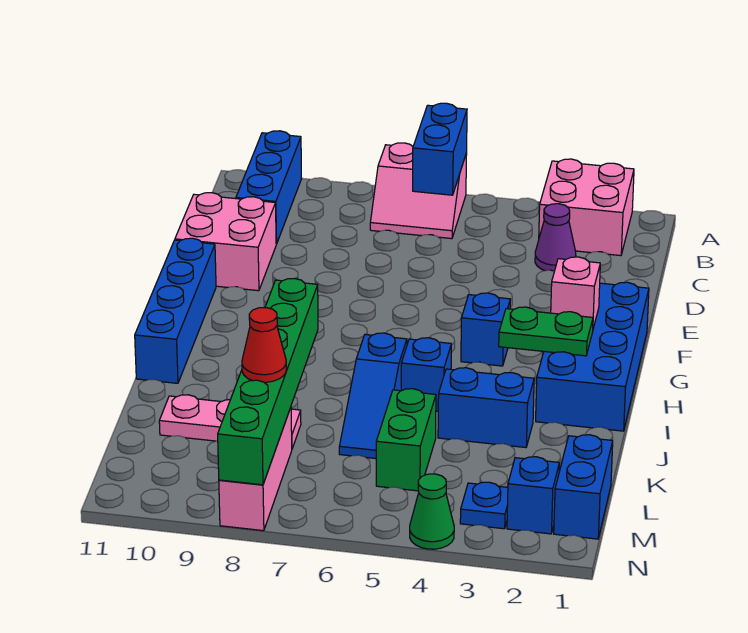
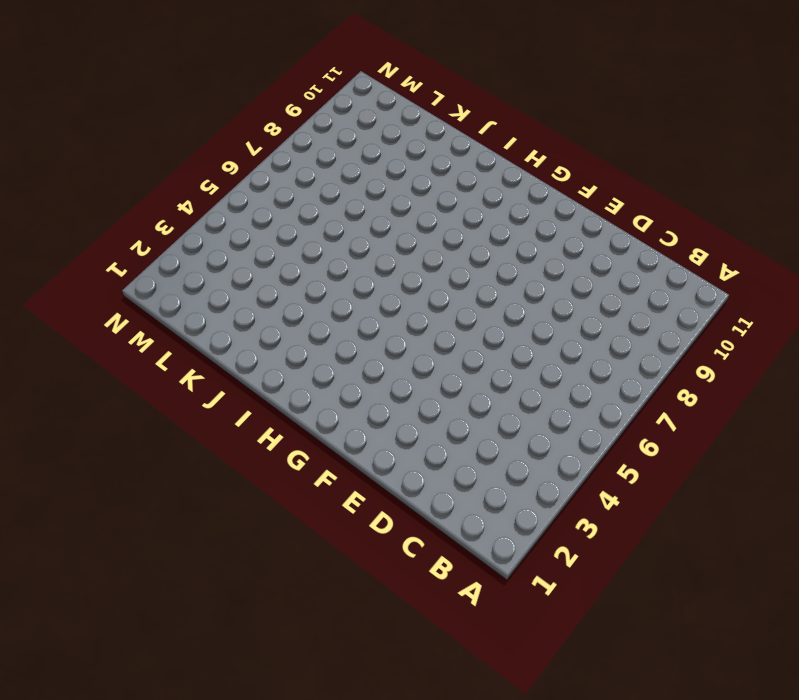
none -> pink 2x2 brick [539,159,634,256]
none -> pink 2x2 slope [370,143,467,239]
none -> blue 1x3 brick [236,131,302,244]

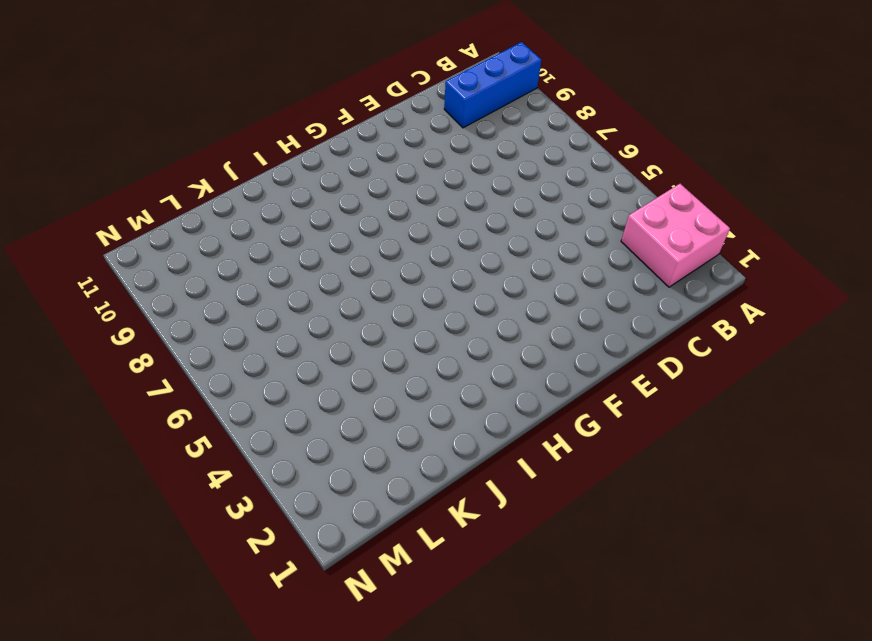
none -> pink 2x2 slope [370,143,467,239]
none -> purple 1x1 cone [535,204,576,271]
none -> pink 2x2 brick [175,193,276,291]

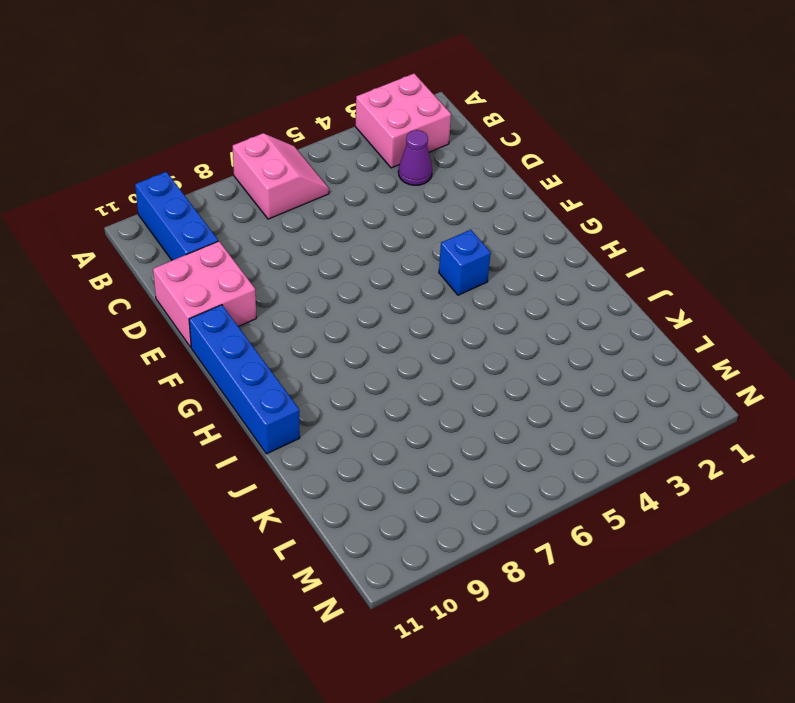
pink 2x2 slope [233,133,329,219] -> pink 2x2 slope turned to [370,143,467,239]
none -> blue 2x4 brick [536,282,649,431]
none -> blue 1x1 brick [401,338,451,411]
none -> blue 1x3 slope [339,333,407,459]

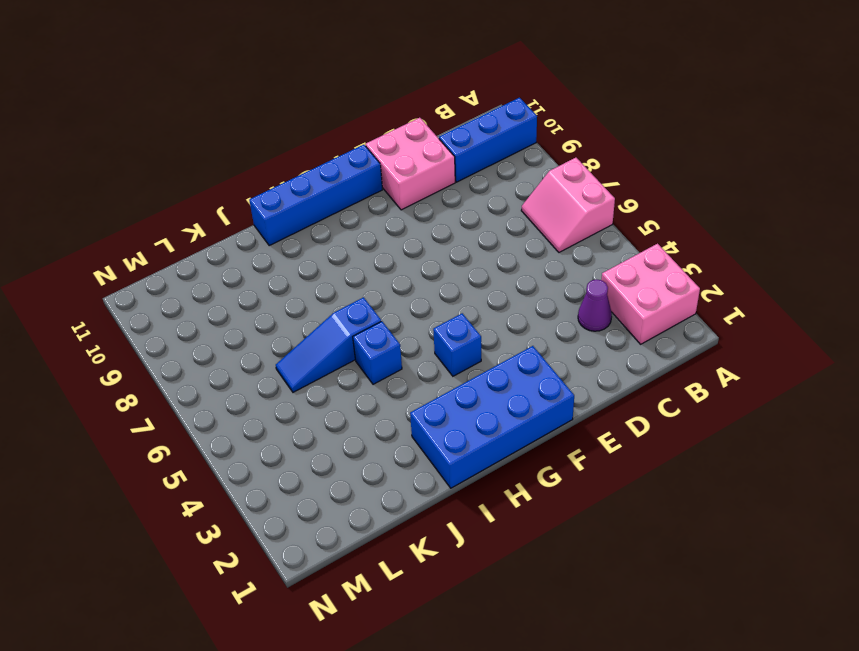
none -> blue 1x2 brick [438,368,534,448]
none -> green 1x2 brick [376,389,436,491]
none -> pink 1x3 plate [159,395,301,448]

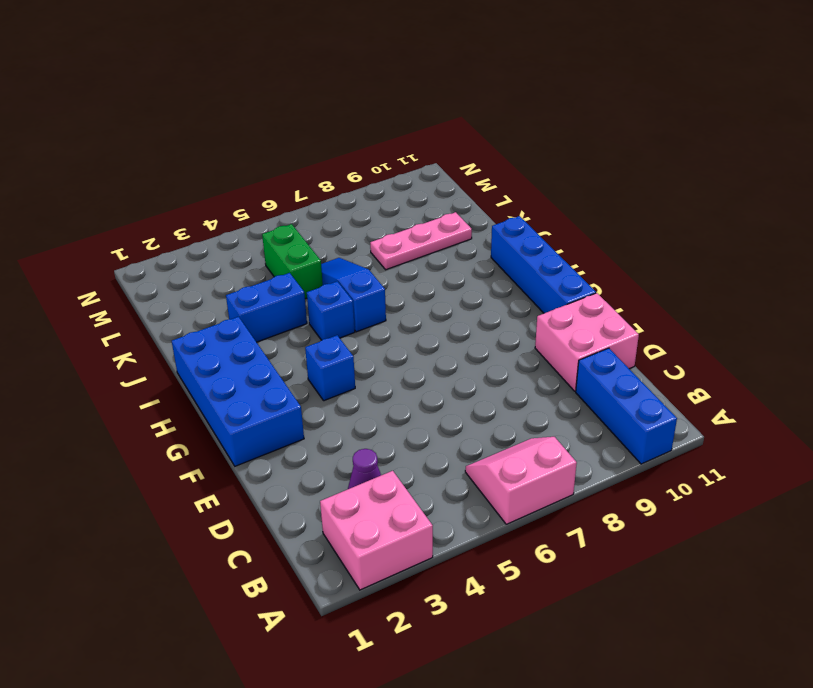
none -> blue 1x2 brick [554,435,613,539]
none -> pink 1x3 brick [219,407,292,531]
none -> blue 1x1 brick [507,457,559,534]

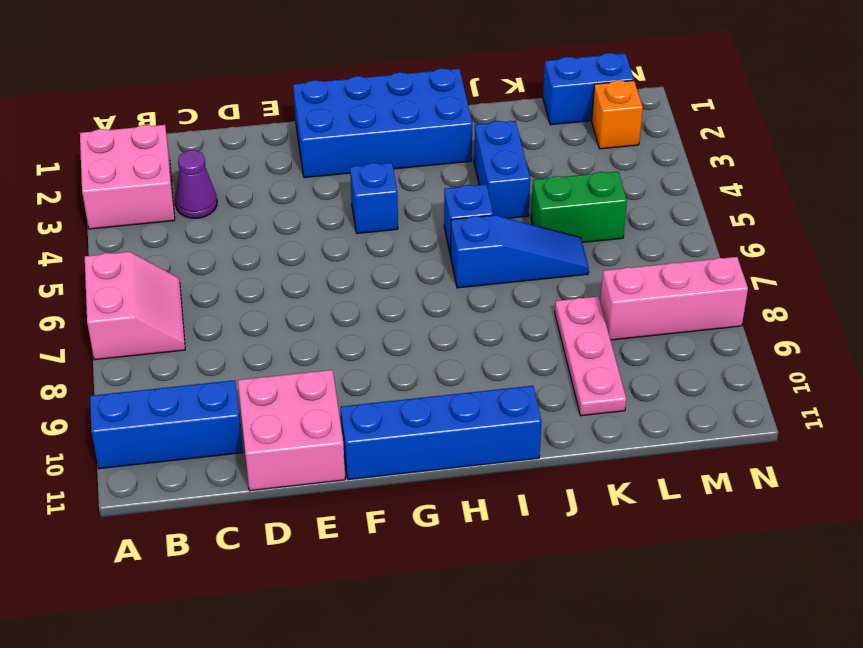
orange 1x1 brick [592,80,643,149] -> blue 1x1 brick [507,457,559,534]
none -> blue 1x1 plate [460,482,508,529]
none -> green 1x1 cone [410,474,454,549]
none -> blue 1x2 brick [413,103,467,195]

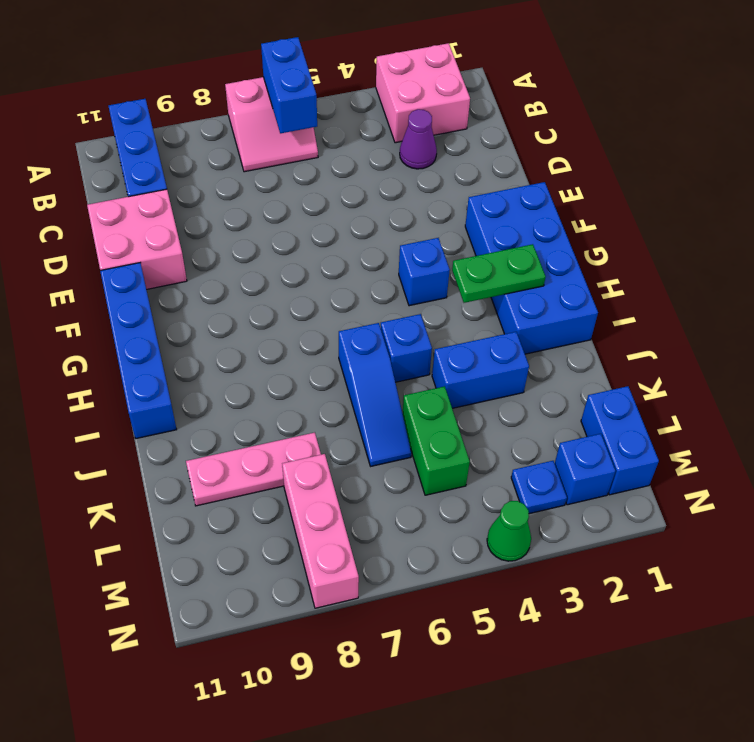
none -> pink 1x1 brick [551,257,600,328]
none -> green 1x6 brick [218,279,318,485]
none -> red 1x1 cone [242,308,286,382]

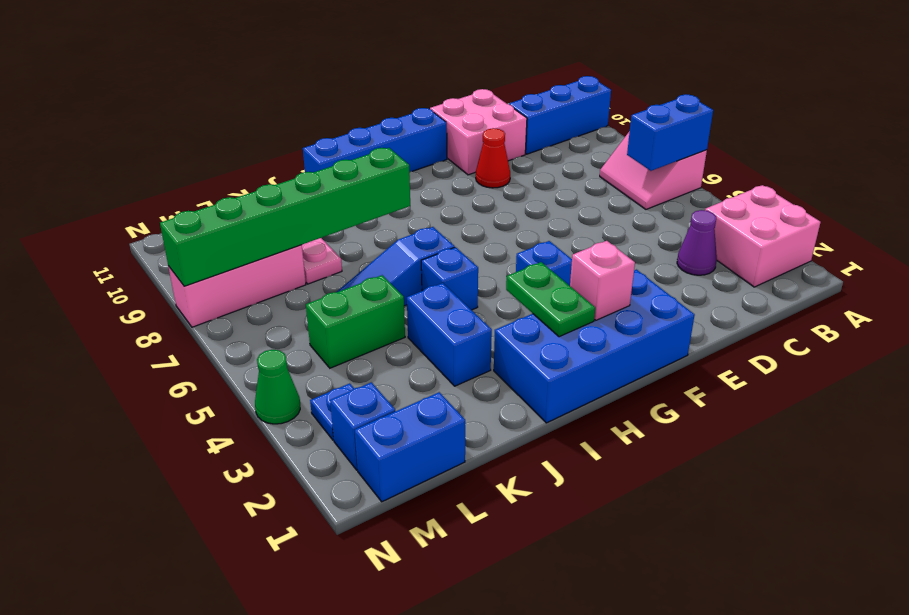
red 1x1 cone [476,128,510,188] -> red 1x1 cone moved to [242,308,286,382]

